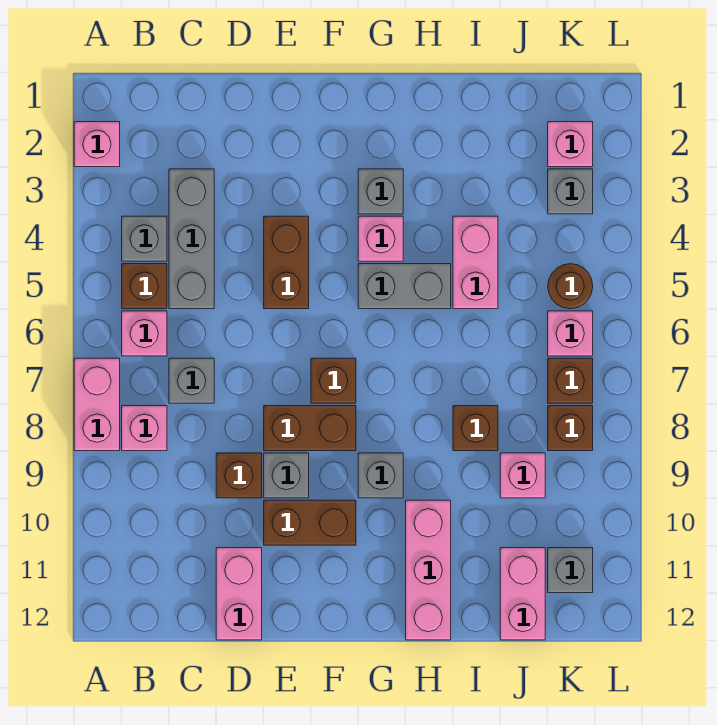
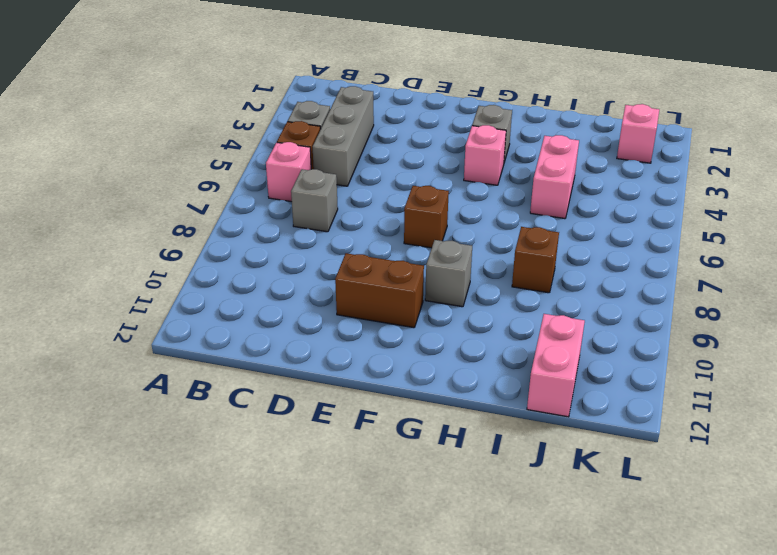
none -> pink 1x1 brick [74,122,120,167]
none -> pink 1x2 brick [74,358,120,451]
none -> pink 1x1 brick [122,406,167,451]
none -> brown 1x1 brick [216,453,262,498]

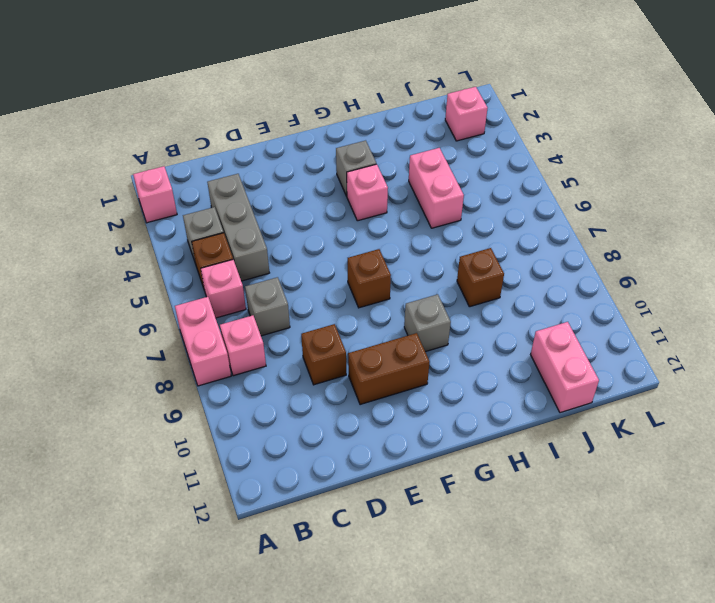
none -> pink 1x2 brick [216,548,262,640]
none -> brown 1x2 brick [264,216,309,309]
none -> brown 1x2 brick [264,406,356,451]
none -> grey 1x1 brick [264,453,309,498]

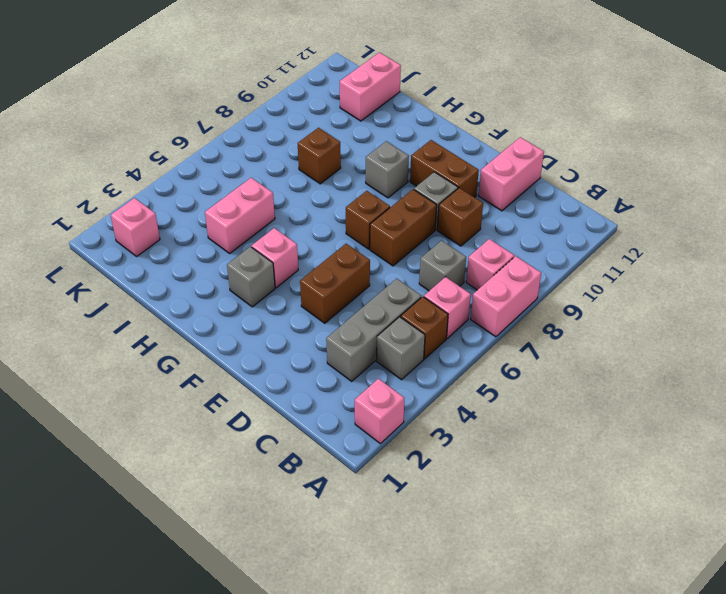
brown 1x2 brick [370,189,437,266] -> brown 1x2 brick turned to [264,406,356,451]
none -> grey 1x2 brick [358,264,451,309]
none -> pink 1x3 brick [406,500,451,640]
none -> pink 1x1 brick [500,453,545,498]
none -> grey 1x1 brick [548,169,593,214]

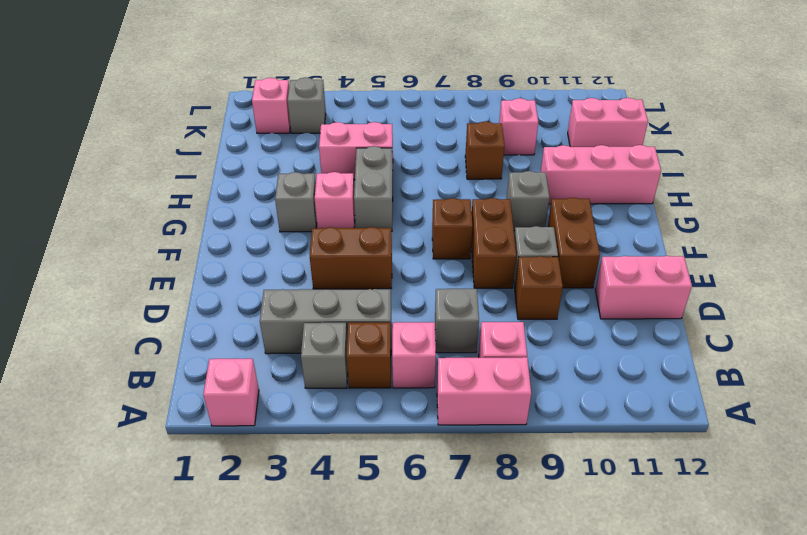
none -> brown 1x1 round brick [548,264,593,309]
none -> pink 1x1 brick [548,311,593,356]
none -> brown 1x1 brick [548,358,593,403]
none -> brown 1x1 brick [548,406,593,451]

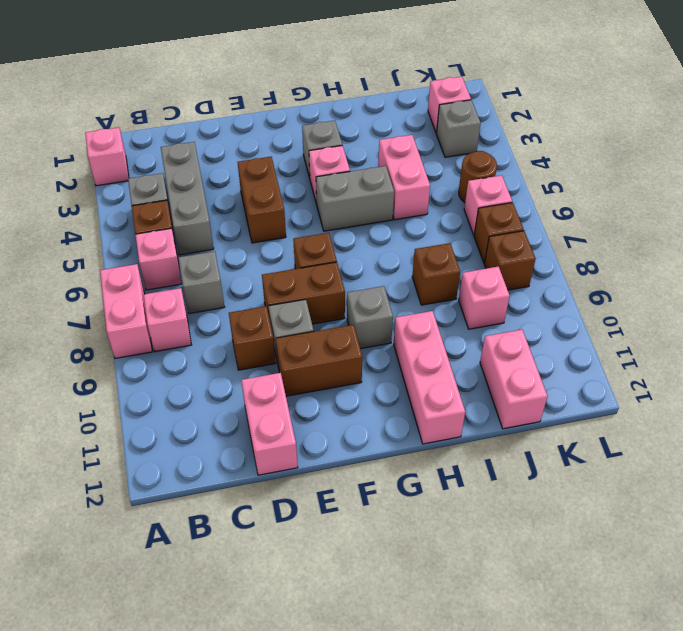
none -> grey 1x1 brick [548,548,593,593]

